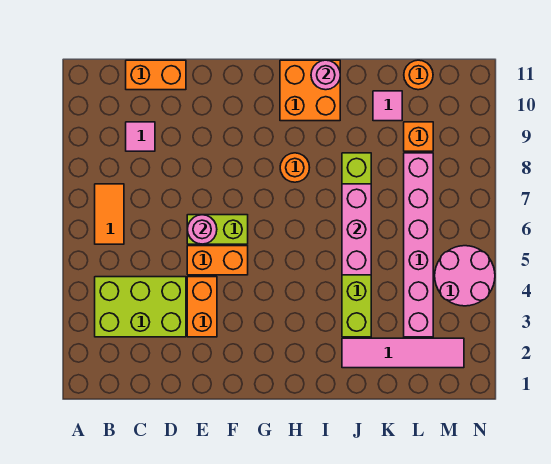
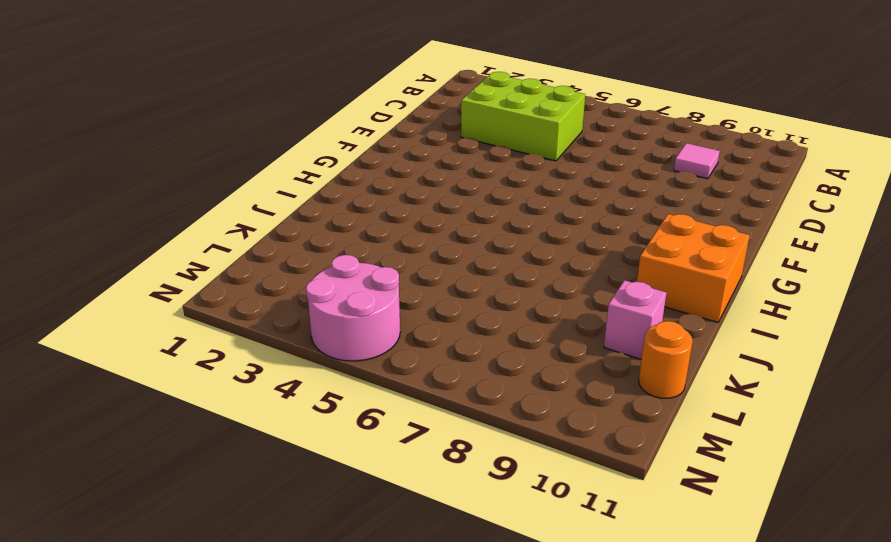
lime 2x3 brick [461,72,585,161] -> lime 2x3 brick turned to [95,277,186,337]
pink 1x1 brick [604,280,666,359] -> pink 1x1 tile [373,91,402,121]
none -> orange 1x2 tile [95,184,124,244]
none -> orange 1x2 brick [126,60,186,90]
none -> orange 1x2 brick [187,277,217,337]

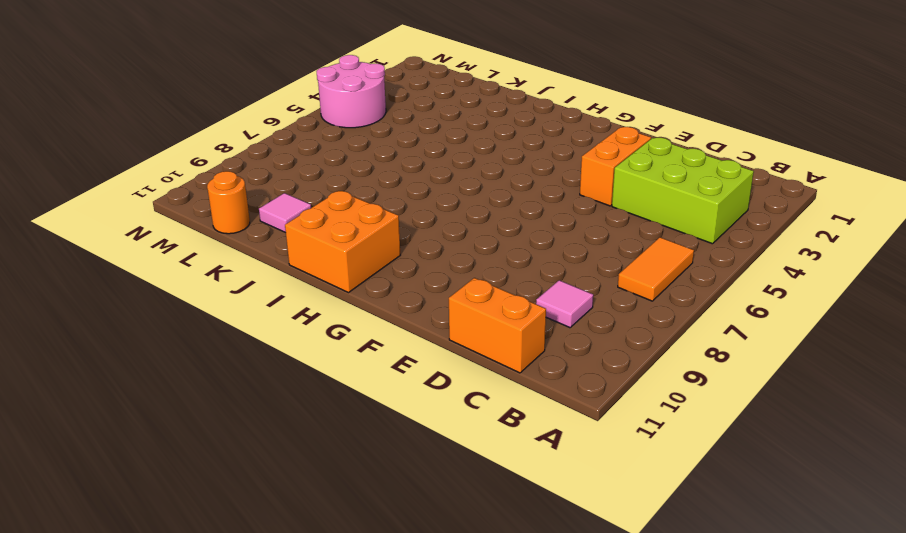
none -> orange 1x2 brick [187,246,248,275]
none -> lime 1x2 brick [187,215,248,244]
none -> orange 1x1 round brick [280,153,310,182]

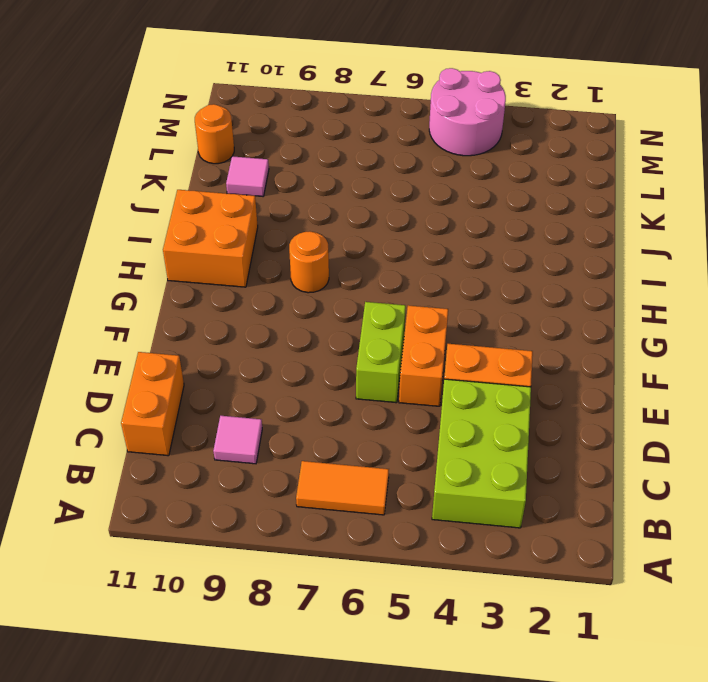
none -> pink 1x4 tile [342,338,464,368]
none -> lime 1x6 brick [342,153,371,337]
none -> pink 1x6 brick [404,153,433,337]

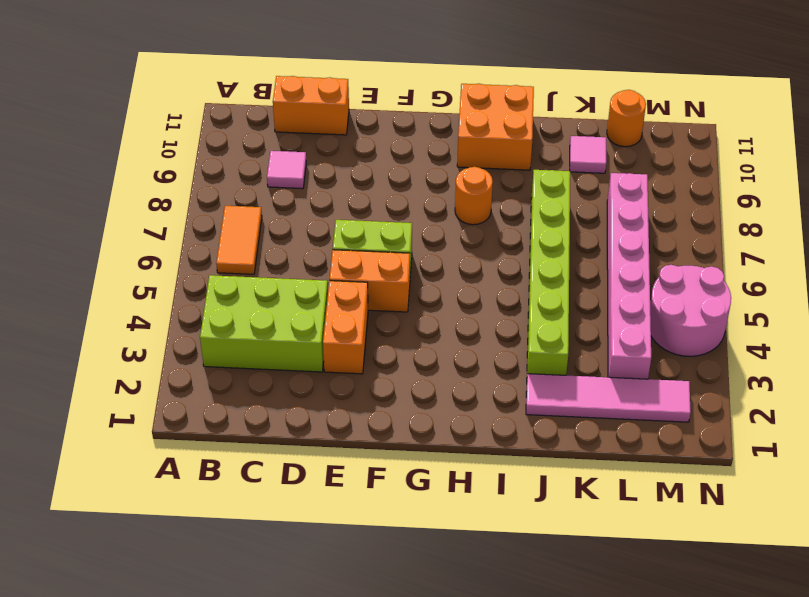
none -> orange 1x1 brick [404,122,433,151]
none -> pink 1x1 round brick [187,215,217,244]
none -> pink 1x1 round brick [311,60,340,90]

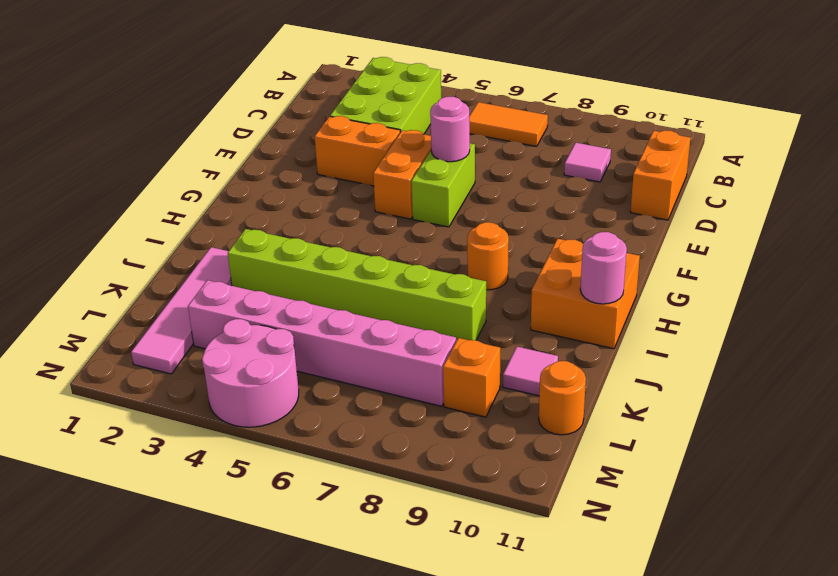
none -> pink 1x3 brick [342,184,371,275]

